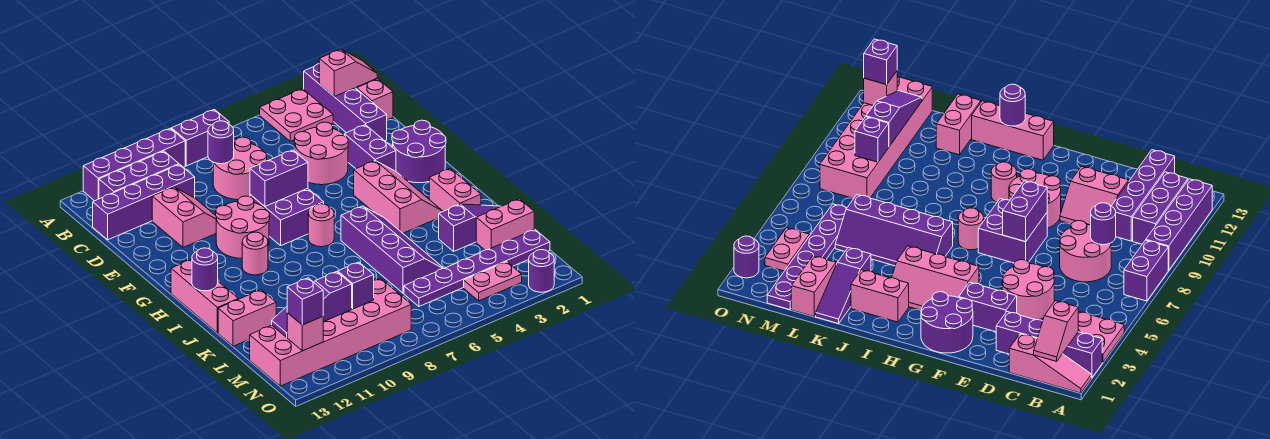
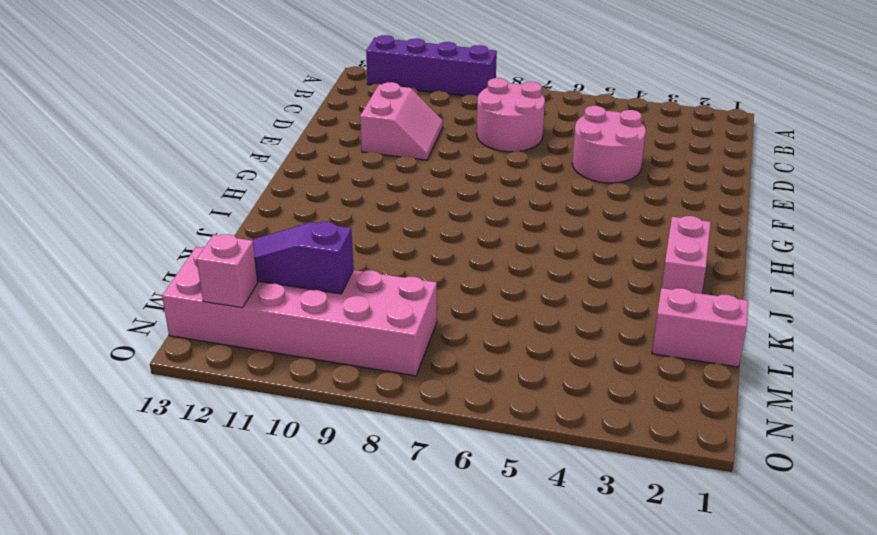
none -> pink 1x3 slope [356,79,393,120]
none -> purple 1x4 brick [304,64,387,141]
none -> pink 2x2 plate [260,89,333,141]
none -> purple 1x2 brick [171,109,229,166]

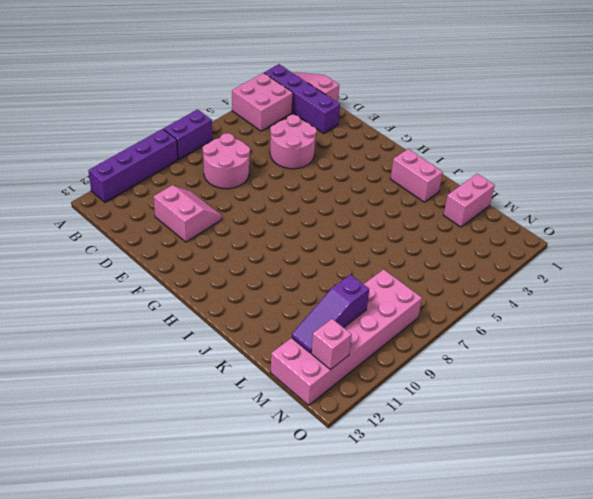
pink 2x2 brick [232,73,293,131] -> pink 2x2 plate [260,89,333,141]
none -> purple 1x3 brick [99,151,179,199]
none -> purple 1x4 brick [93,164,195,240]
none -> purple 1x2 brick [344,125,396,171]
none -> purple 2x2 round brick [392,120,446,183]

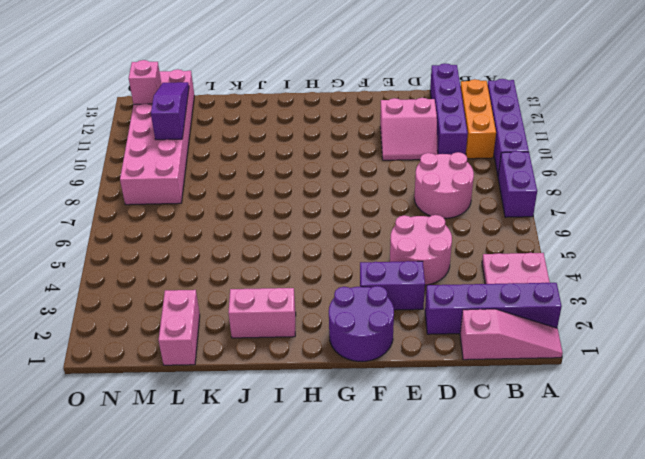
orange 1x3 brick [460,79,496,159] -> purple 1x3 brick [99,151,179,199]
none -> purple 2x2 brick [250,188,324,246]
none -> pink 2x2 round brick [216,196,270,258]
none -> pink 2x3 slope [354,161,443,233]
none -> pink 1x1 round brick [308,204,334,247]

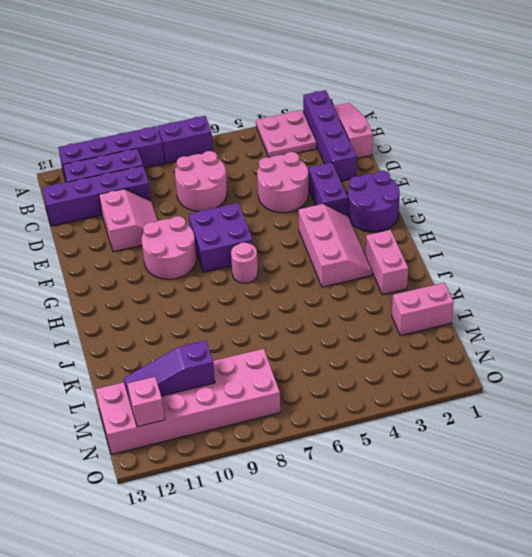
none -> pink 1x1 round brick [242,232,268,275]
none -> pink 1x3 brick [171,259,238,333]
none -> purple 2x4 slope [341,206,444,293]
none -> purple 1x3 slope [439,204,501,251]

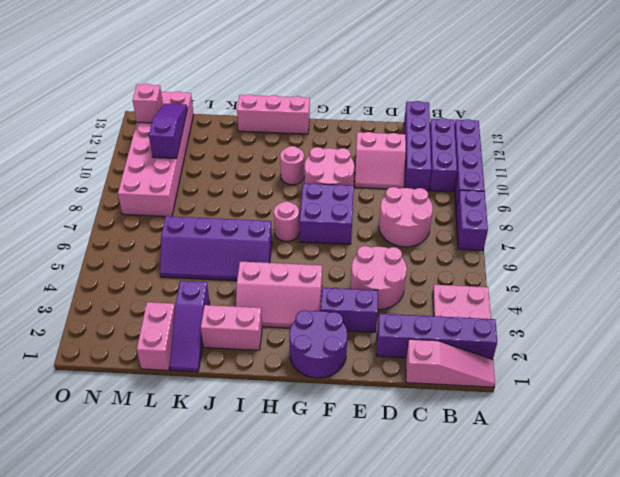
none -> pink 1x2 brick [218,290,276,346]
none -> purple 1x6 plate [404,229,550,306]
none -> pink 1x2 plate [464,262,522,301]
none -> purple 1x1 round brick [529,250,554,292]

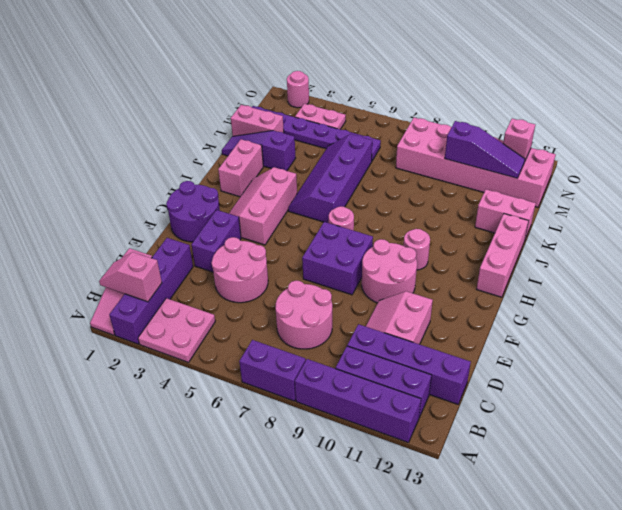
pink 1x1 round brick [287,71,309,108] -> purple 1x1 round brick [529,250,554,292]
none -> purple 1x1 round brick [208,121,234,164]
none -> purple 1x2 brick [250,150,308,206]
none -> purple 1x1 round brick [192,248,218,291]
none -> purple 1x1 brick [338,262,374,309]

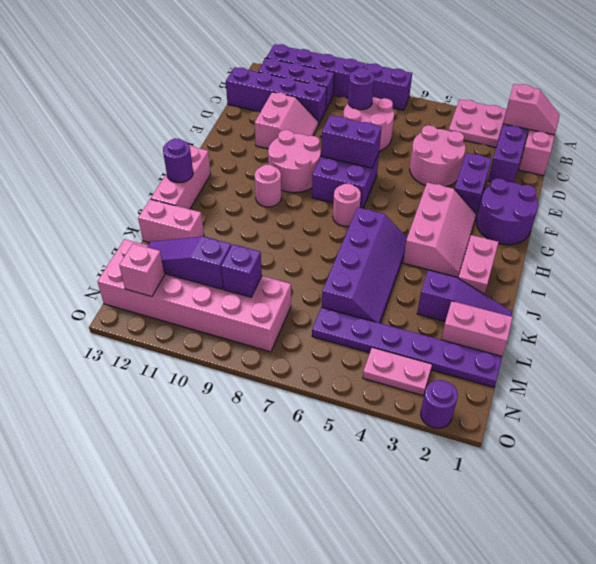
none -> purple 1x1 brick [287,278,323,325]

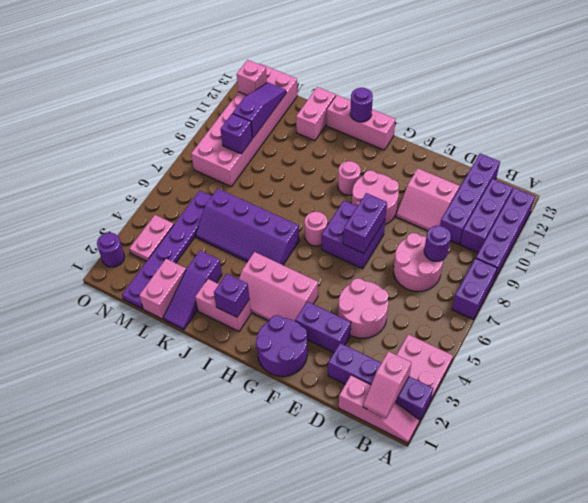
purple 1x1 brick [214,274,249,317] -> purple 1x1 brick moved to [287,278,323,325]

